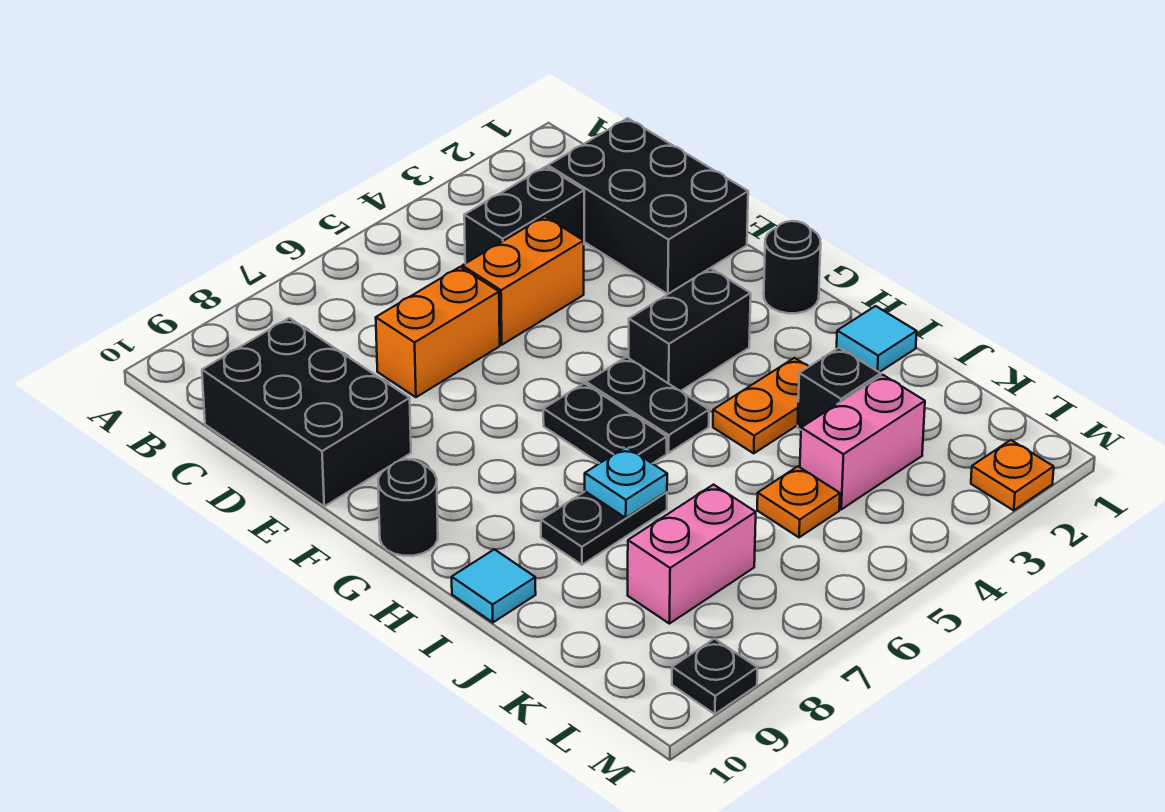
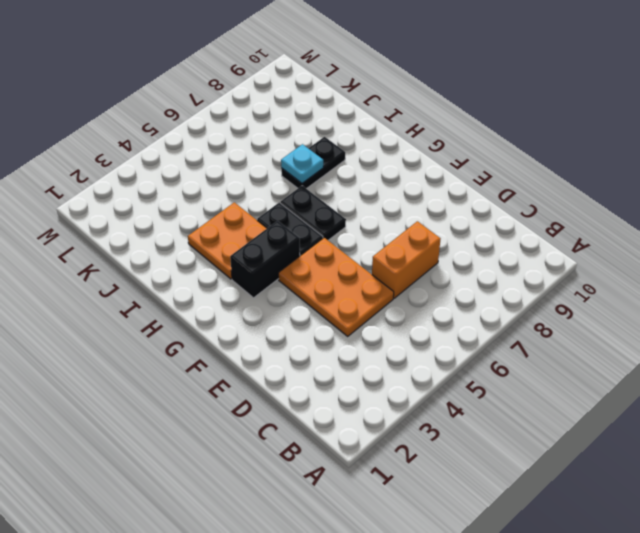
orange 2x3 plate [278,238,394,336] -> orange 1x2 brick [462,216,584,345]
orange 2x2 plate [188,202,267,279] -> orange 1x2 plate [713,358,809,453]
none -> black 2x3 brick [548,118,748,294]
none -> black 1x2 brick [464,167,584,263]
none -> black 2x3 brick [202,318,411,506]

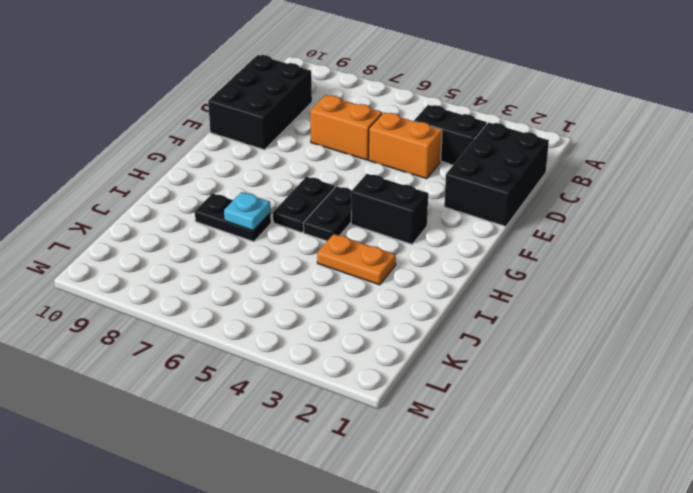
none -> black 1x1 round brick [764,221,821,313]
none -> black 1x1 round brick [378,459,438,556]
none -> cyan 1x1 tile [837,306,917,372]

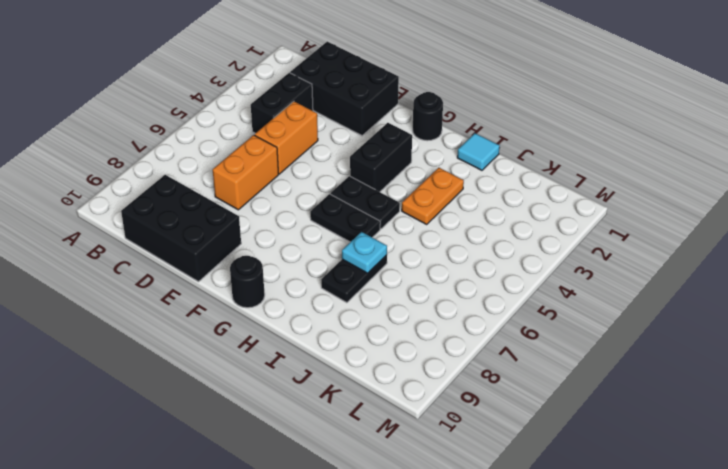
none -> cyan 1x1 tile [452,549,536,623]
none -> black 1x1 brick [798,348,881,430]
none -> pink 1x2 brick [800,375,925,509]

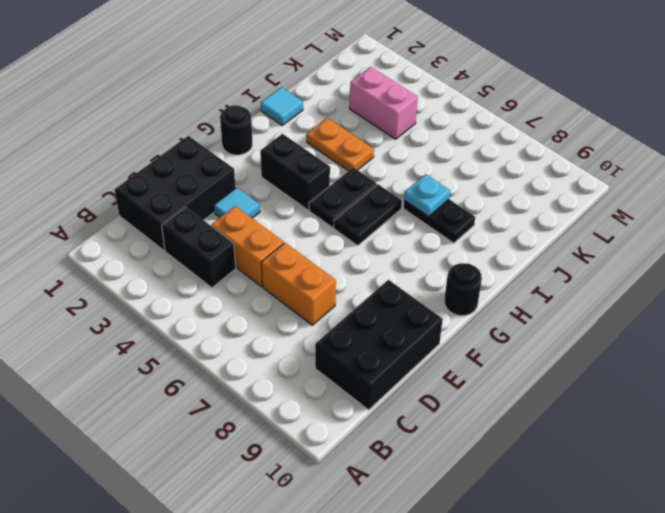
cyan 1x1 tile [214,188,260,218] -> cyan 1x1 tile moved to [452,549,536,623]
none -> black 1x1 brick [798,348,881,430]
none -> orange 1x1 plate [757,467,840,537]
none -> pink 1x2 brick [628,485,756,624]

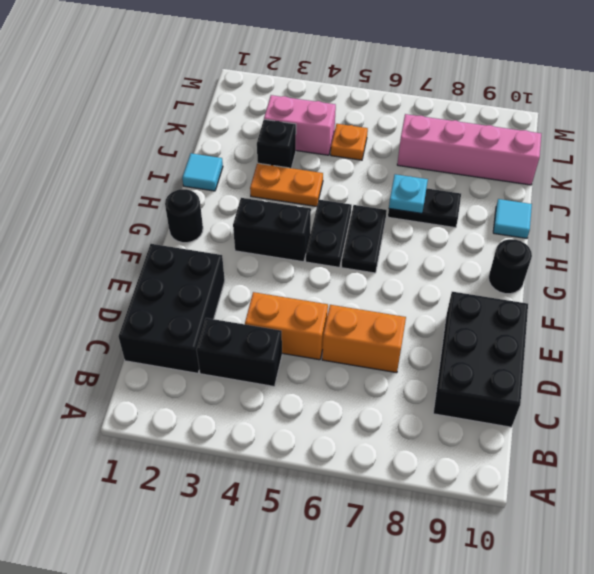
pink 1x4 brick [397,114,541,185] -> pink 1x2 brick [628,485,756,624]
none -> orange 1x1 plate [971,440,1054,510]
none -> black 1x1 plate [672,639,758,714]

